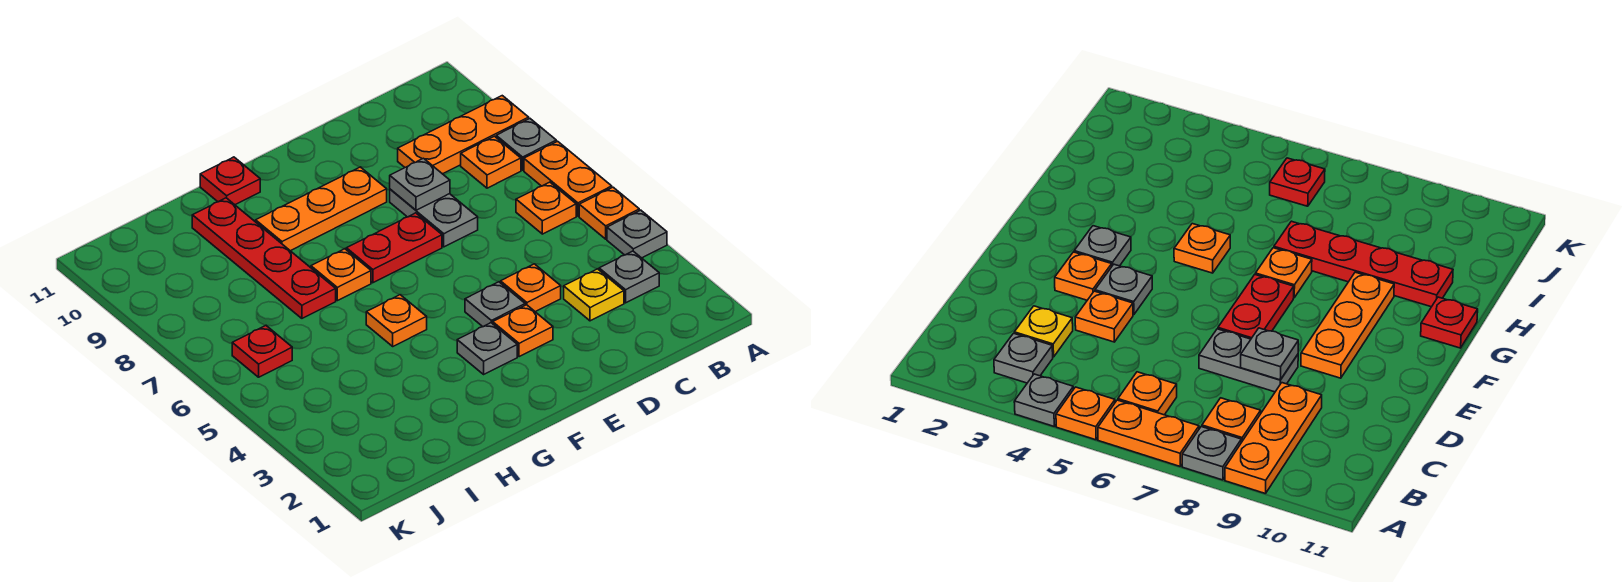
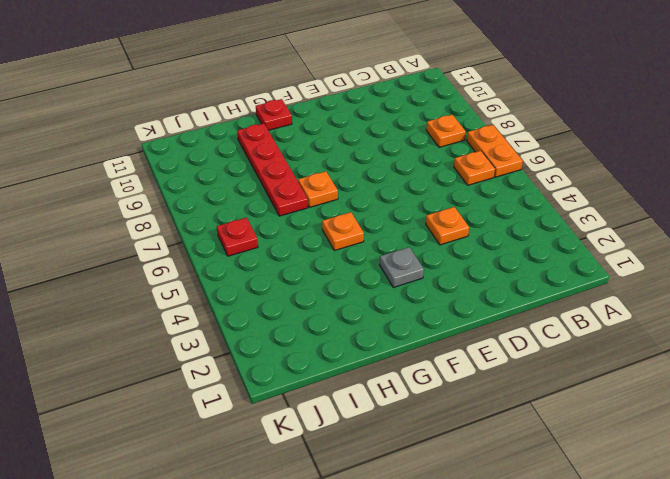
none -> grey 1x1 plate [607,210,667,258]
none -> orange 1x1 plate [579,187,639,239]
none -> grey 1x1 plate [496,119,556,170]

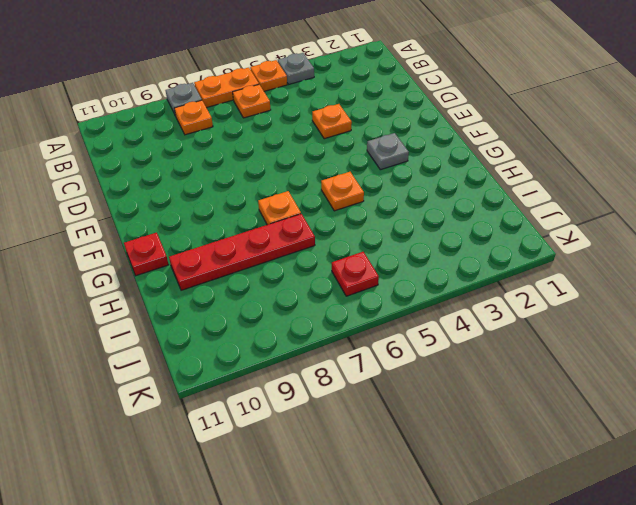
none -> orange 1x3 plate [398,96,529,174]
none -> grey 1x1 plate [599,251,659,303]
none -> yellow 1x1 plate [564,269,624,321]

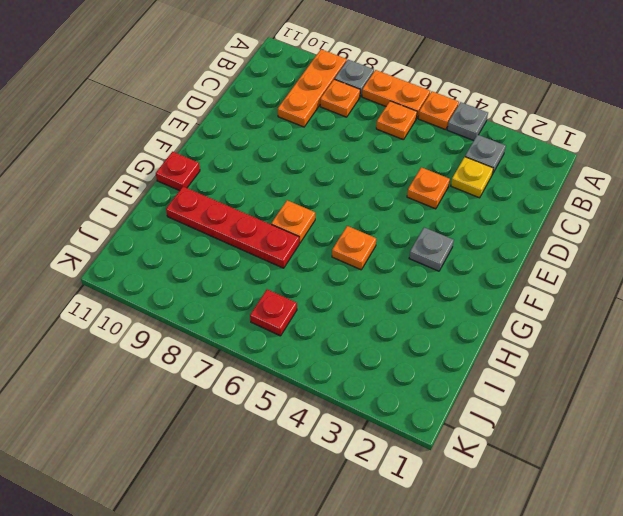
none -> grey 1x2 plate [390,189,478,247]
none -> orange 1x1 plate [493,305,553,357]
none -> grey 1x1 plate [465,282,525,327]

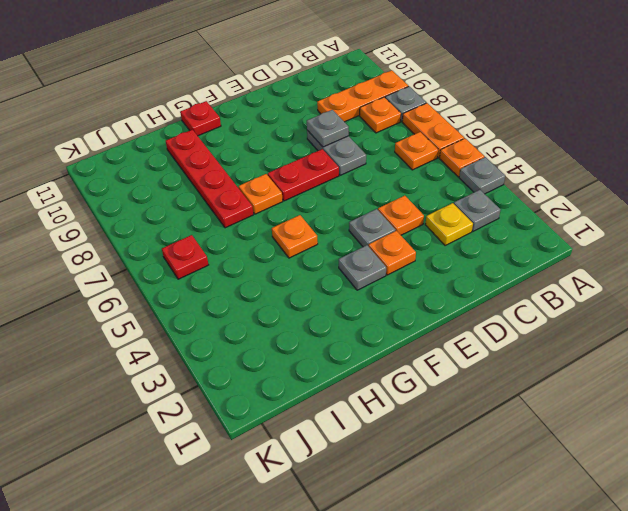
none -> orange 1x3 plate [256,167,387,251]

